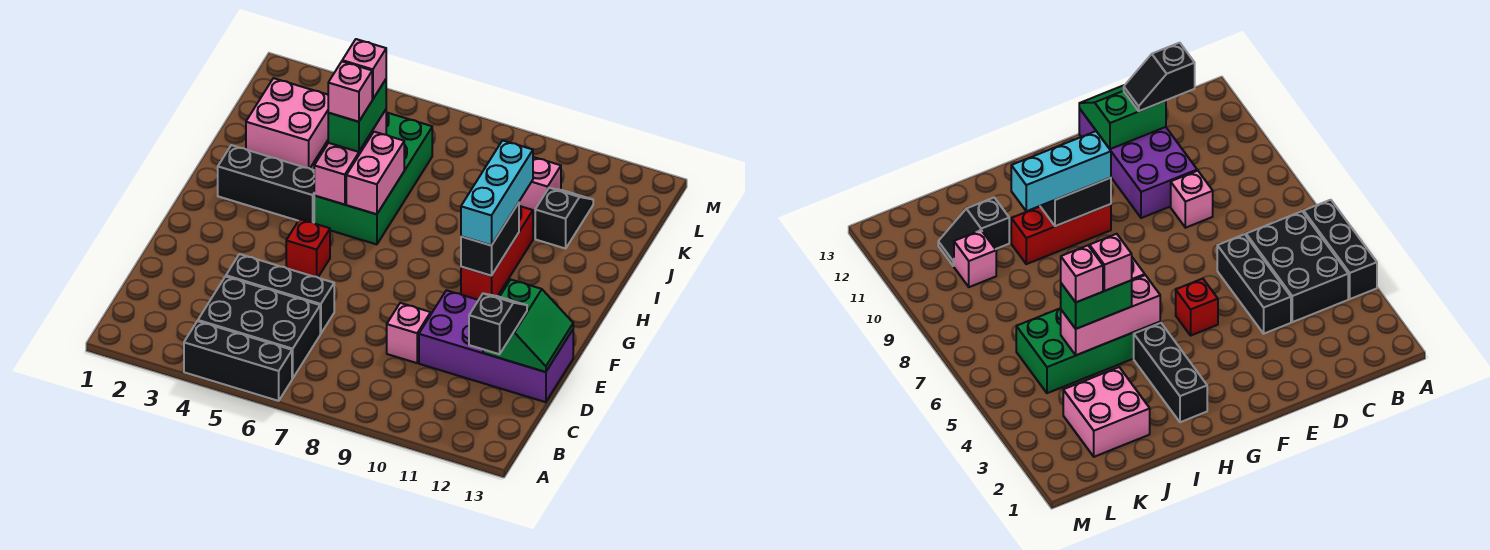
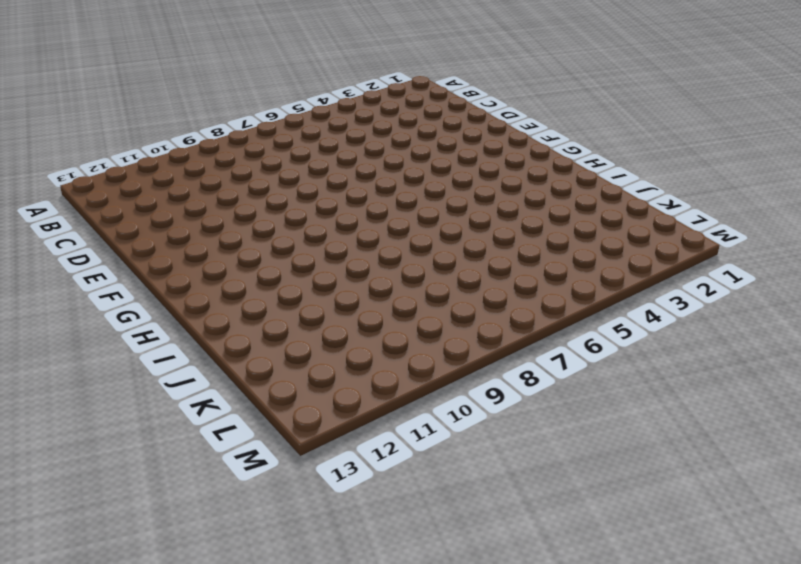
none -> black 1x3 brick [184,321,292,401]
none -> black 2x3 brick [198,277,320,379]
none -> black 1x3 brick [226,254,334,334]

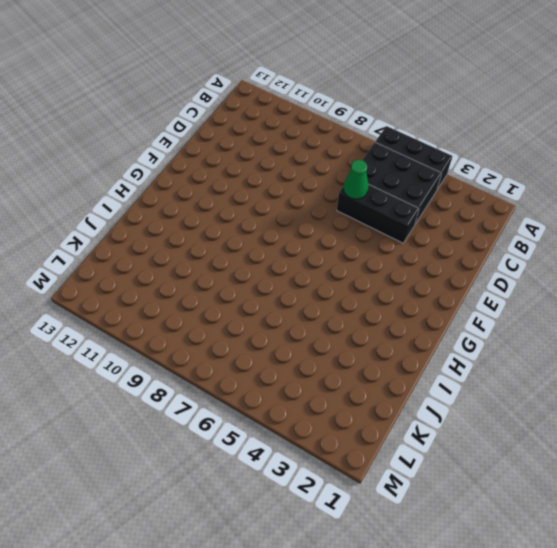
green 1x1 cone [343,160,369,199] -> none
none -> pink 1x1 brick [387,303,431,363]
none -> purple 2x4 brick [419,290,573,402]
none -> red 1x1 brick [286,219,330,277]

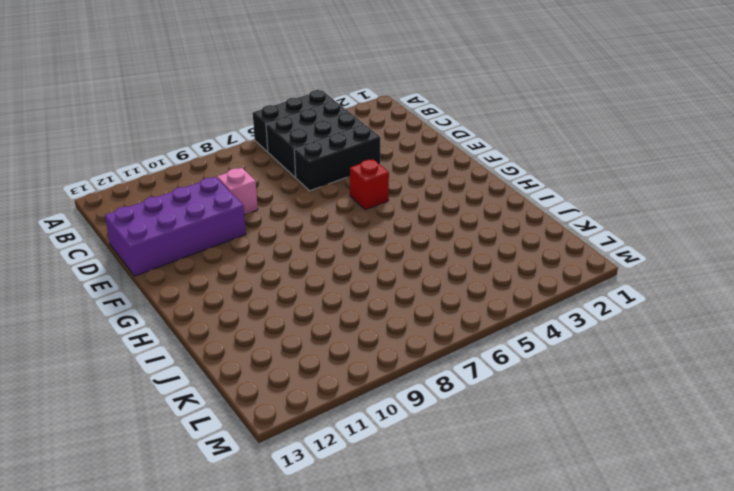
none -> red 1x3 brick [461,206,533,300]
none -> black 1x3 brick [218,145,314,223]
none -> green 2x4 brick [314,113,432,244]

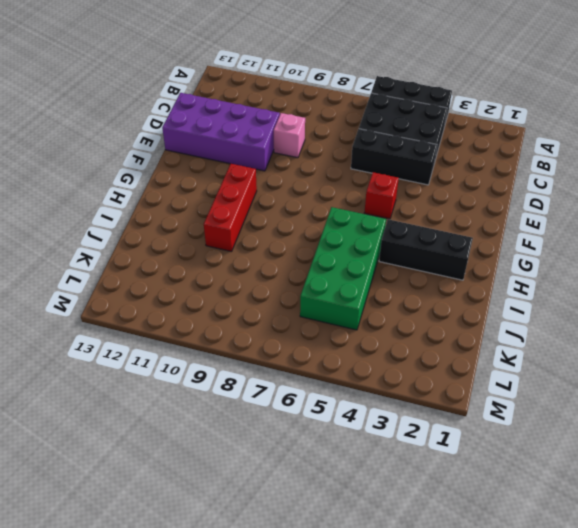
none -> pink 2x2 brick [246,78,328,169]
none -> black 1x2 slope [535,188,593,249]
none -> pink 1x1 brick [519,157,561,213]

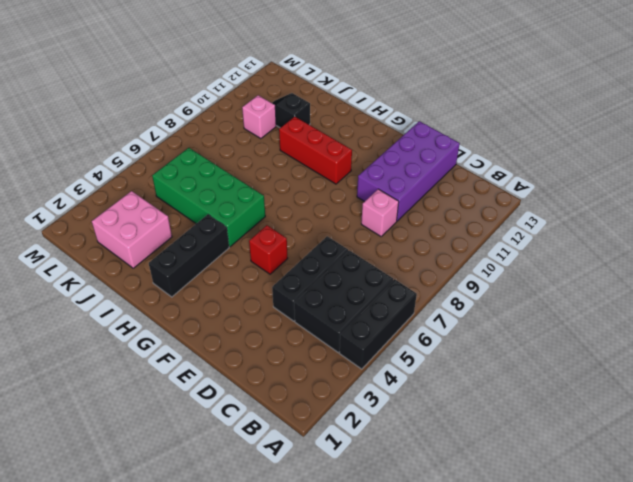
none -> green 2x2 slope [483,280,573,372]
none -> black 1x2 brick [461,203,519,276]
none -> pink 1x3 brick [314,110,386,205]

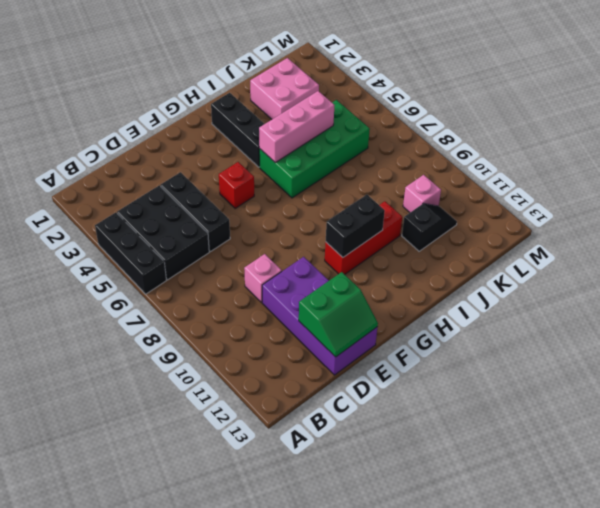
none -> pink 1x2 brick [346,132,404,214]
none -> black 1x2 slope [469,294,527,354]
none -> cyan 1x3 brick [461,140,533,245]

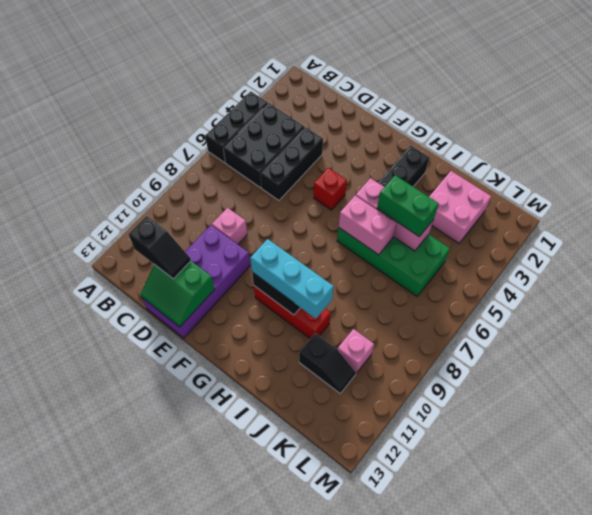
none -> pink 1x1 brick [328,62,372,122]
none -> pink 1x1 brick [342,39,386,99]

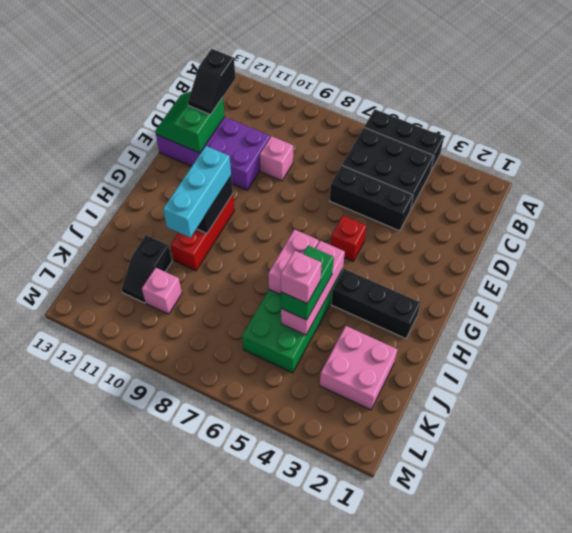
none -> pink 1x1 brick [328,62,372,122]

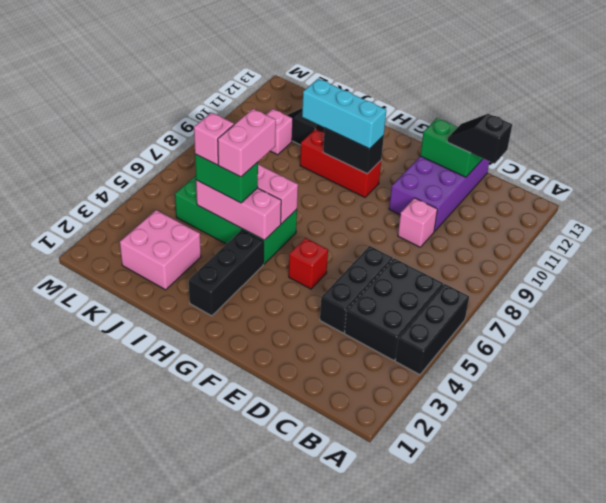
pink 1x2 brick [218,109,276,177] -> pink 1x1 brick [328,62,372,122]

